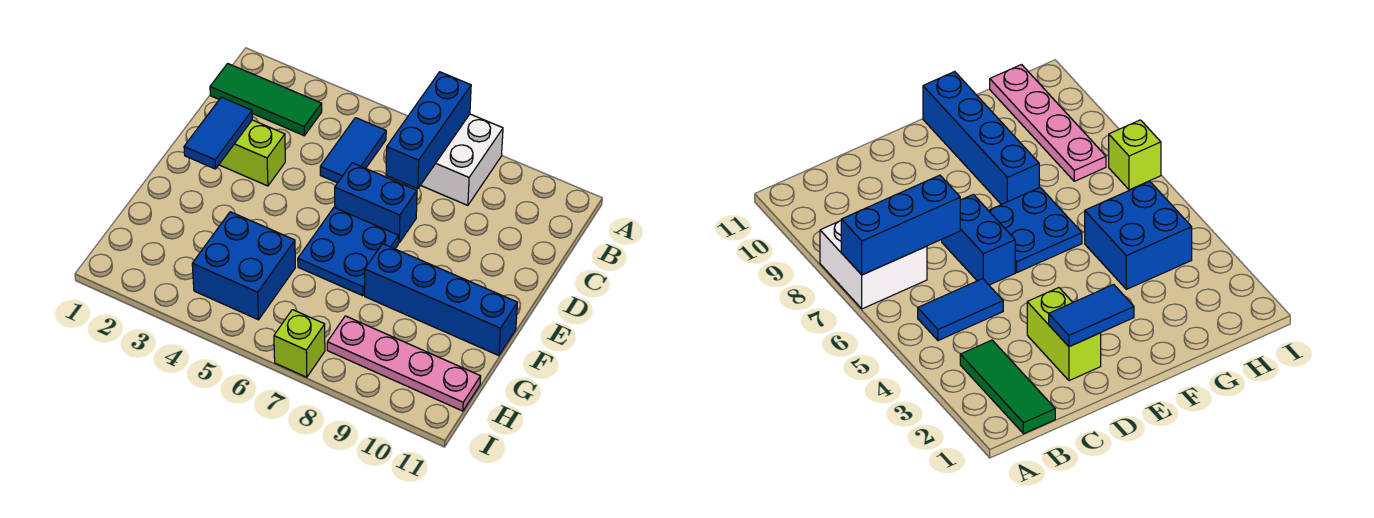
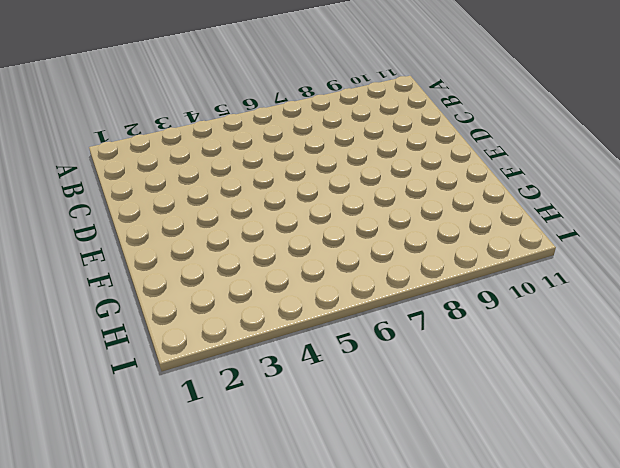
none -> white 2x2 brick [421,114,503,205]
none -> green 1x3 tile [210,64,322,136]
none -> blue 1x2 tile [320,118,386,183]

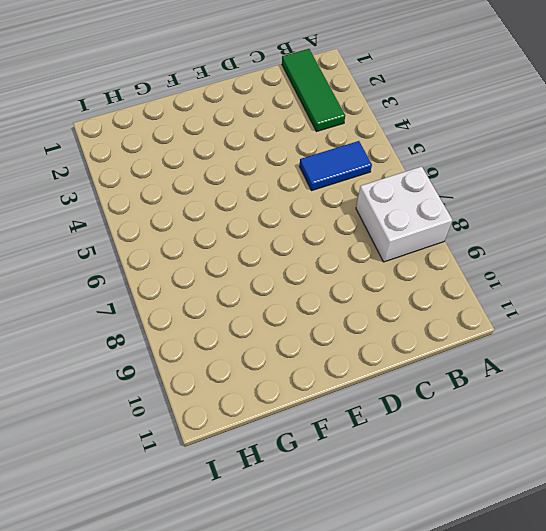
none -> lime 1x2 brick [219,120,285,186]
none -> blue 1x2 brick [335,163,417,243]
none -> blue 2x2 plate [298,207,399,296]

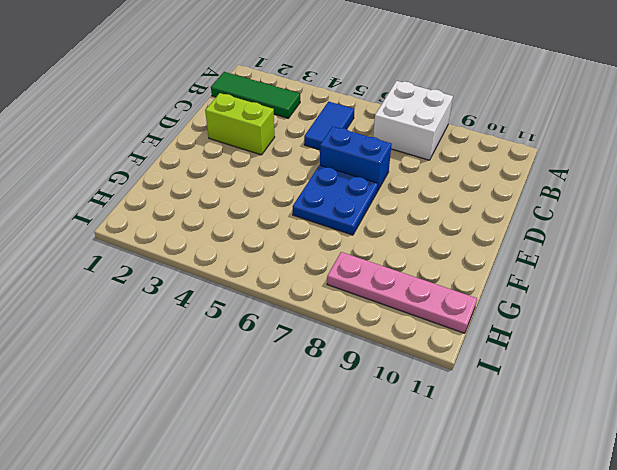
none -> blue 1x4 brick [365,244,518,356]
none -> blue 2x2 brick [192,212,295,320]
none -> lime 1x1 brick [274,310,325,377]

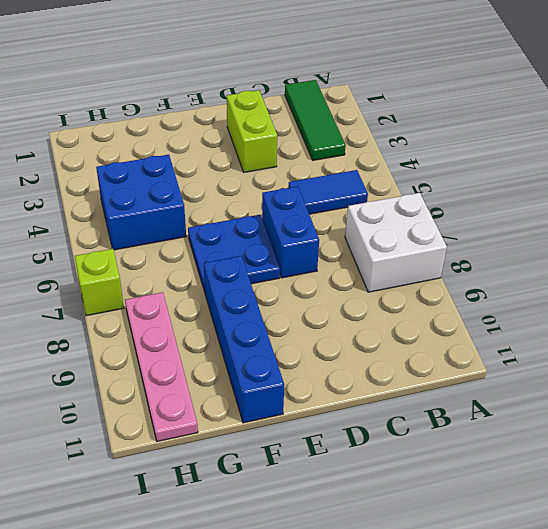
none -> blue 1x3 brick [386,72,471,189]
none -> blue 1x2 tile [184,97,252,169]

